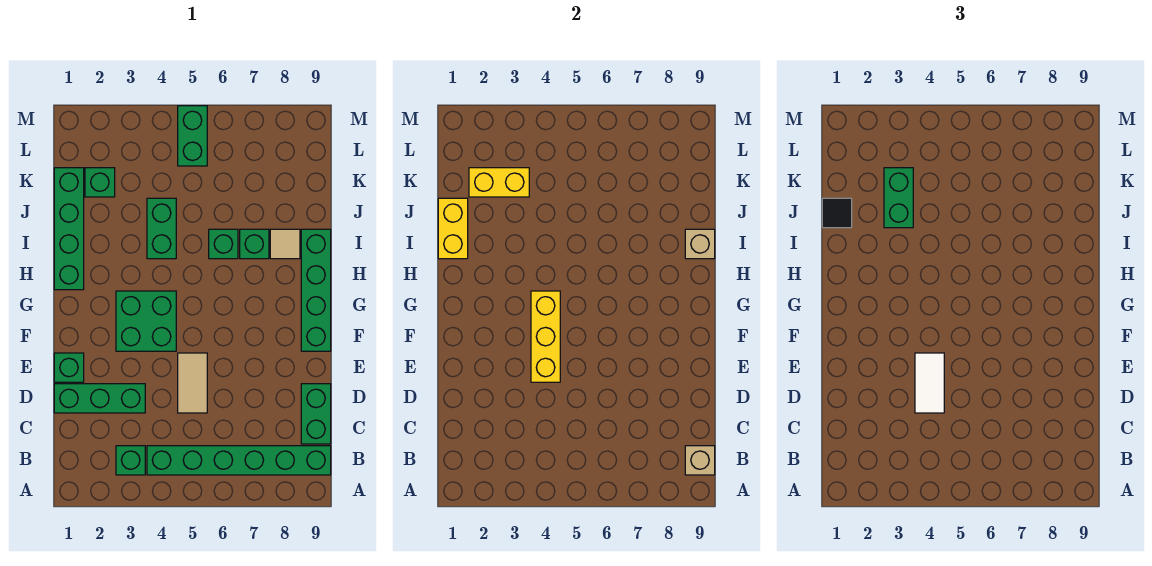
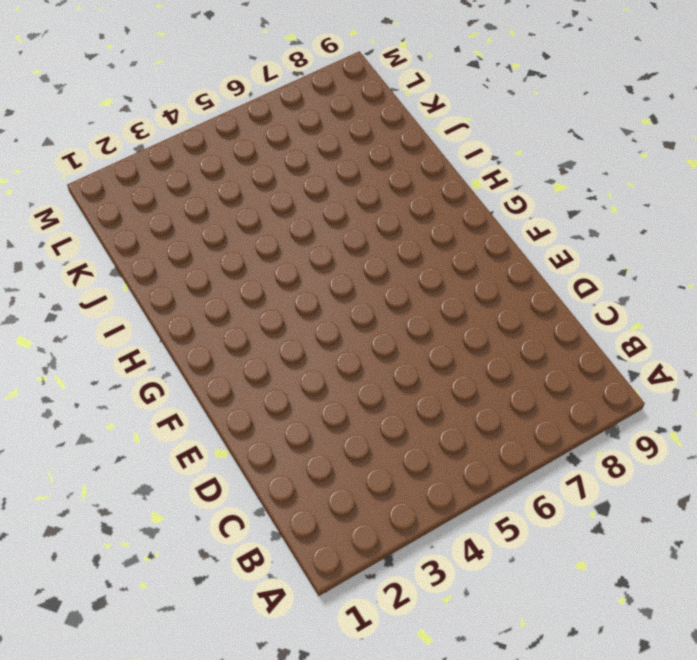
none -> green 1x1 brick [116,446,145,475]
none -> green 1x6 brick [147,446,331,475]
none -> green 1x2 brick [301,384,331,444]

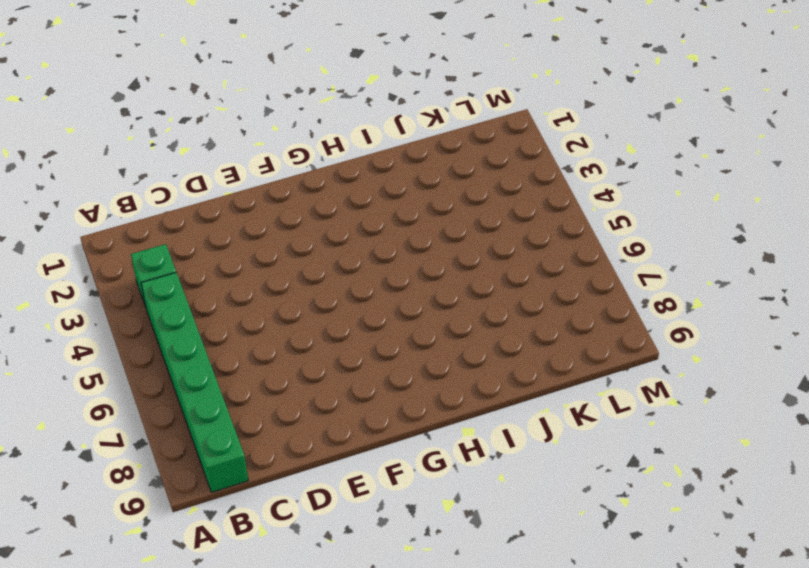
none -> green 1x2 brick [301,384,331,444]
none -> green 1x3 brick [54,384,145,413]
none -> tan 1x2 tile [178,353,207,413]

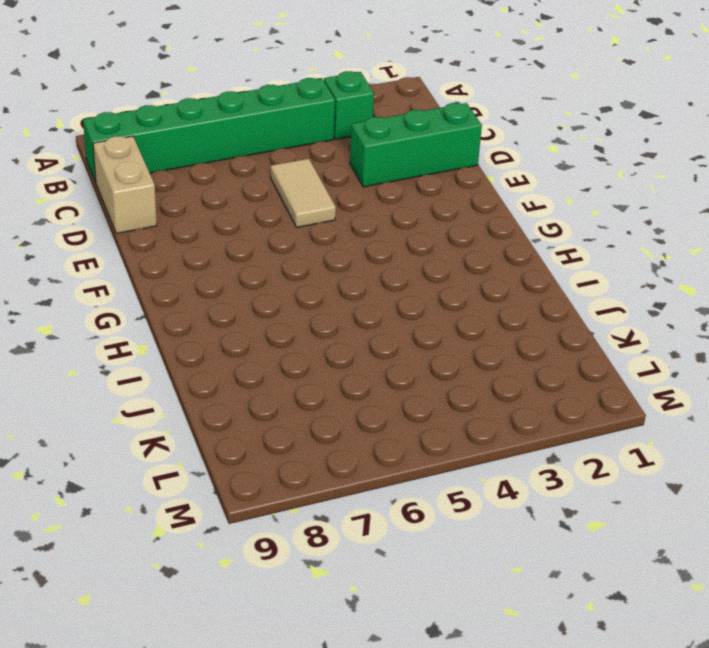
tan 1x2 brick [93,136,157,234] -> green 1x2 brick [301,384,331,444]
none -> green 1x1 brick [54,353,84,382]
none -> green 2x2 brick [116,291,176,351]
none -> green 1x4 brick [301,229,331,351]

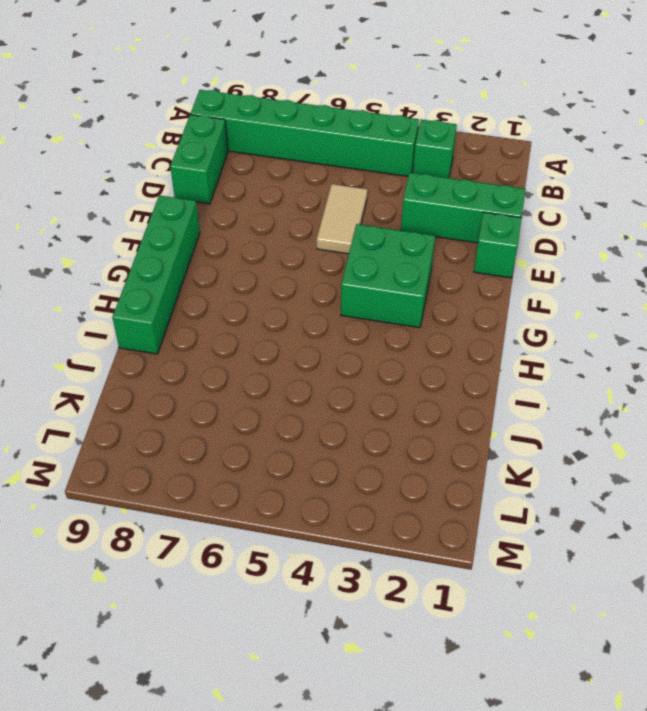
none -> green 1x4 brick [54,168,84,290]
none -> green 1x2 brick [147,198,176,259]
none -> green 1x1 brick [209,229,238,259]

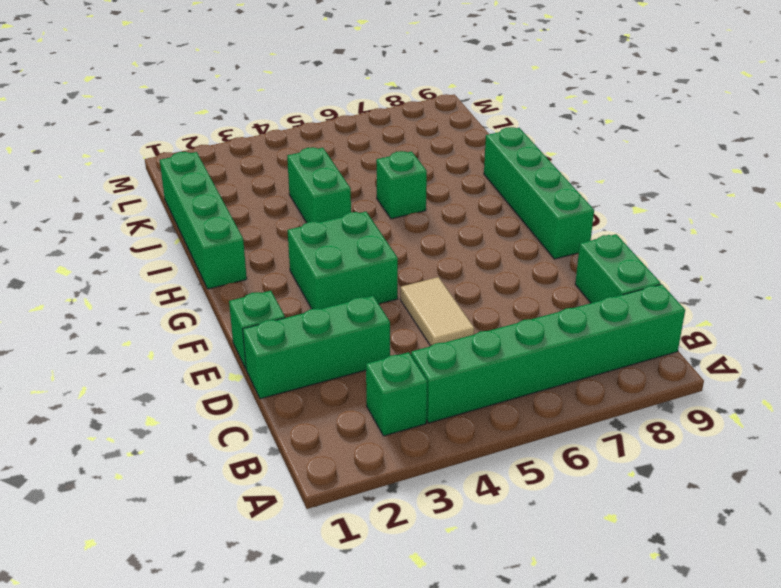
none -> green 1x1 brick [240,229,269,259]
none -> tan 1x1 tile [270,229,300,259]
none -> green 1x1 brick [85,168,115,197]

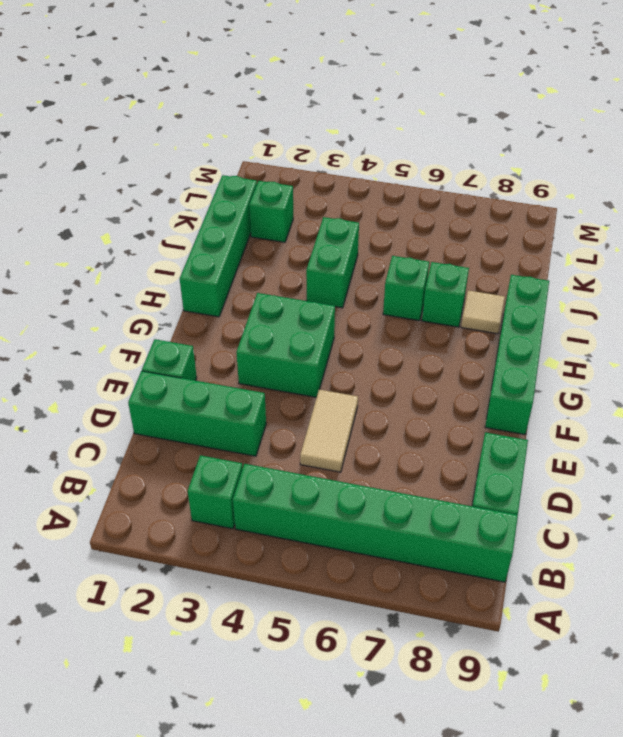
none -> green 1x2 brick [178,106,207,166]
none -> tan 1x1 brick [685,446,715,475]
none -> yellow 1x3 brick [531,291,560,382]

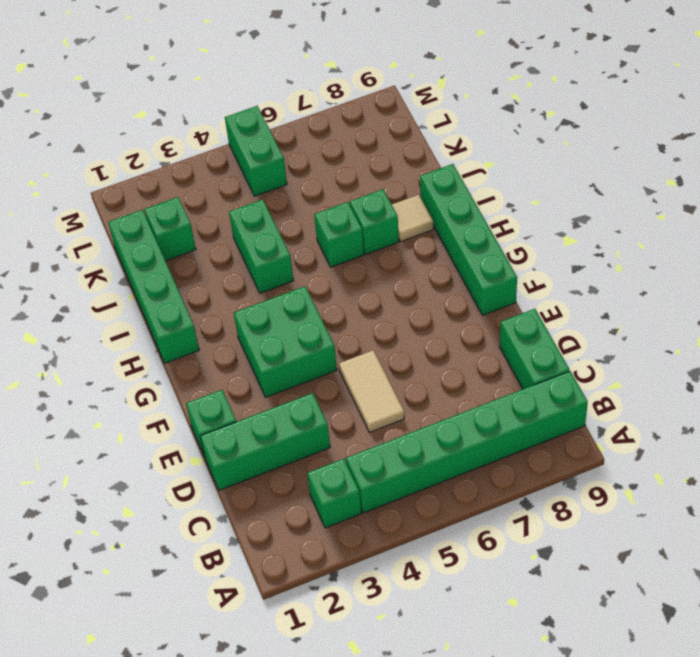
none -> tan 1x1 brick [685,446,715,475]
none -> yellow 1x3 brick [531,291,560,382]
none -> yellow 1x2 brick [438,198,468,259]

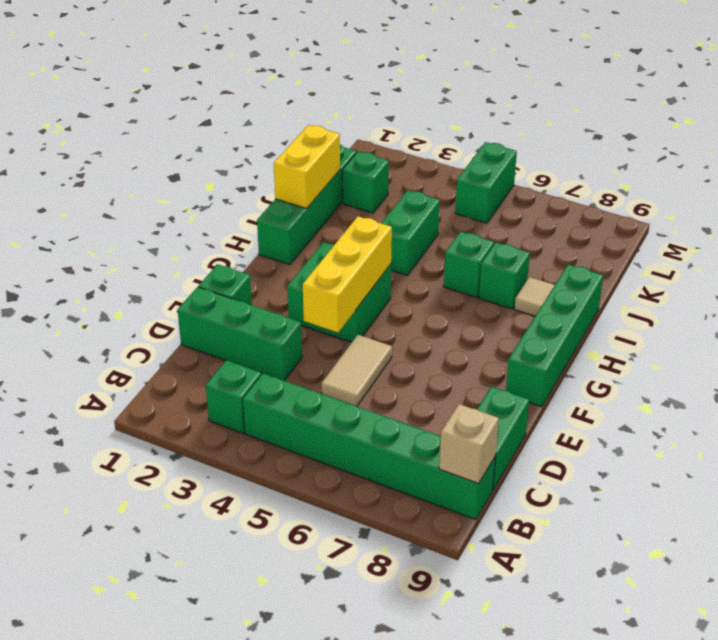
none -> tan 1x1 brick [685,229,715,259]
none -> yellow 1x2 brick [469,168,529,197]
none -> white 1x2 tile [915,353,944,413]

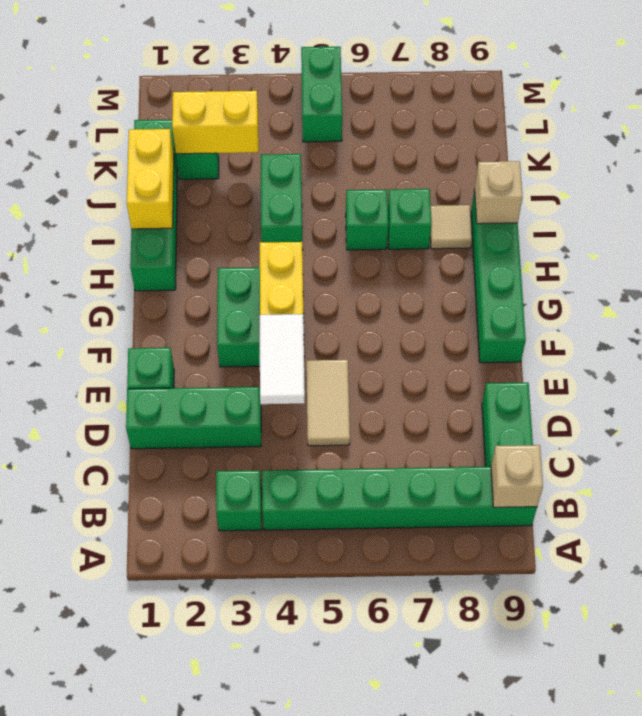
none -> black 1x1 tile [822,198,852,228]
none -> green 1x2 brick [884,168,913,228]

